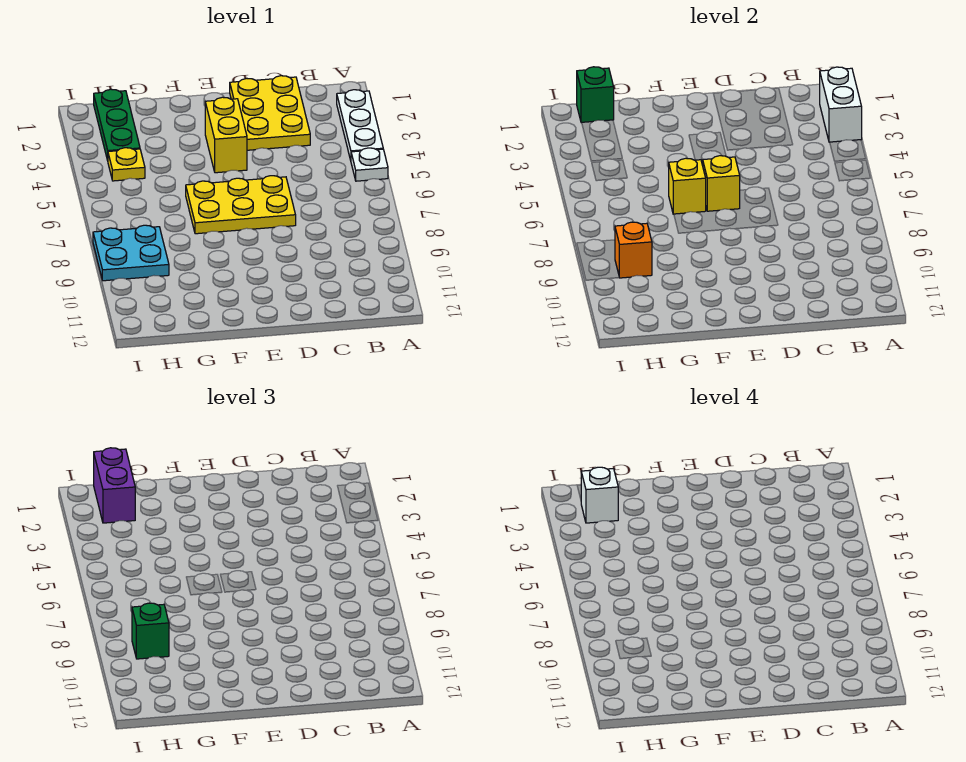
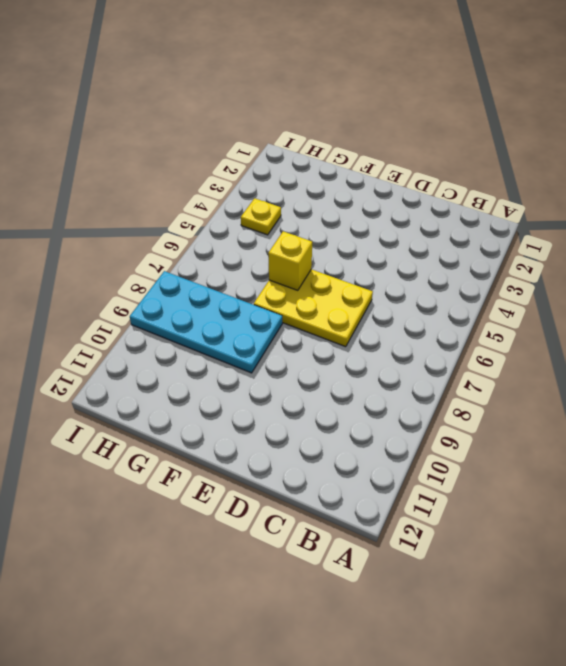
cyan 2x4 plate [130,271,282,373] -> cyan 2x2 plate [93,225,169,281]
none -> white 1x3 plate [337,90,383,160]
none -> white 1x1 plate [351,148,388,181]
none -> yellow 2x3 plate [230,76,310,150]

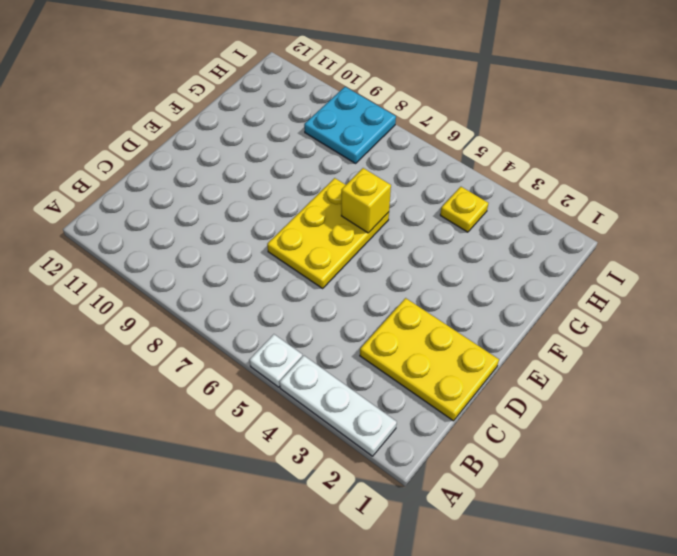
none -> yellow 1x2 brick [205,97,247,173]
none -> green 1x3 plate [94,89,140,160]
none -> white 1x2 brick [820,67,862,142]

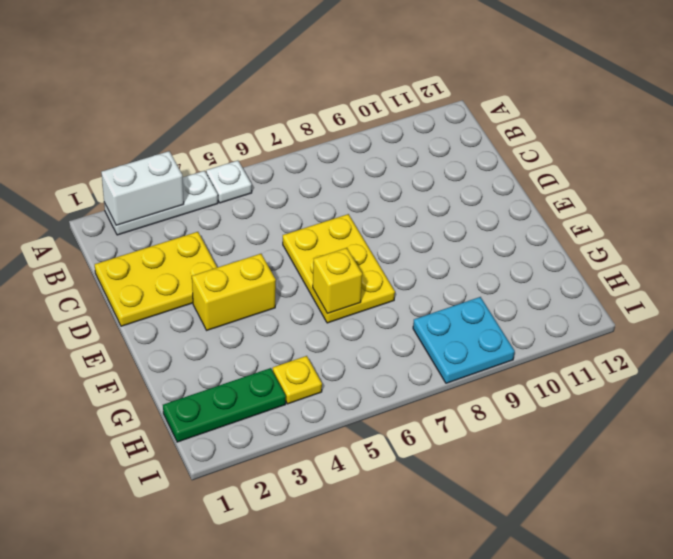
none -> yellow 1x1 brick [703,156,740,211]
none -> green 1x1 brick [577,67,614,123]
none -> orange 1x1 brick [615,222,652,278]

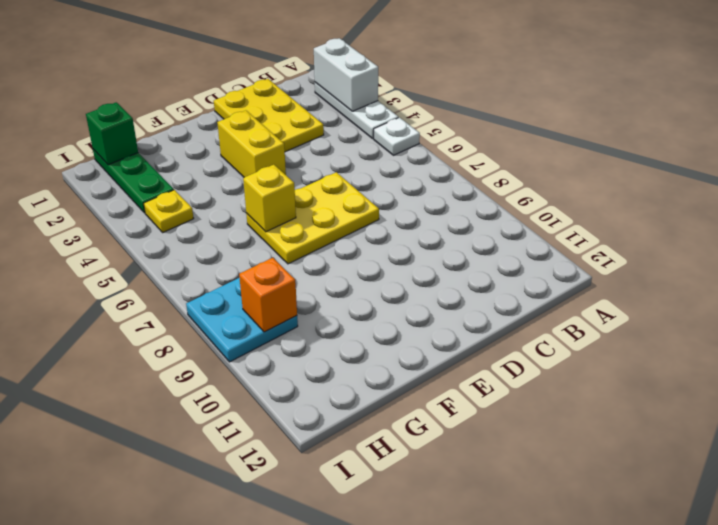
none -> yellow 1x1 brick [703,156,740,211]
none -> purple 1x2 brick [94,448,135,523]
none -> green 1x1 brick [132,603,169,659]

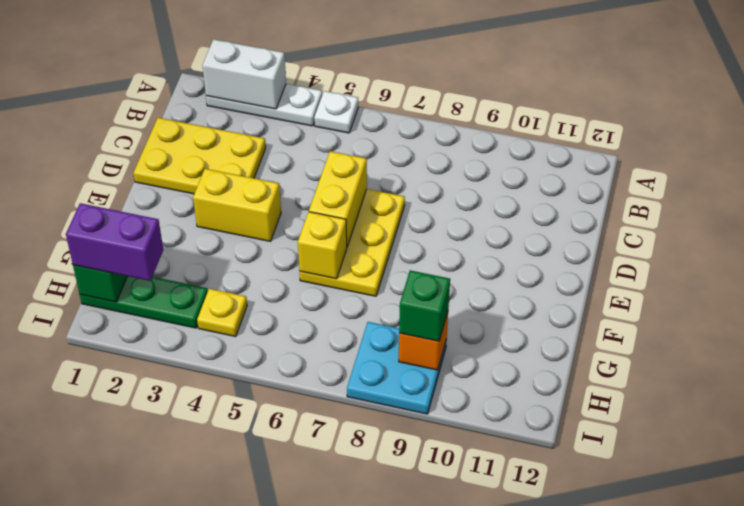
yellow 1x2 brick [309,151,367,246] -> yellow 1x1 brick [703,156,740,211]
none -> white 1x1 brick [581,467,618,523]

